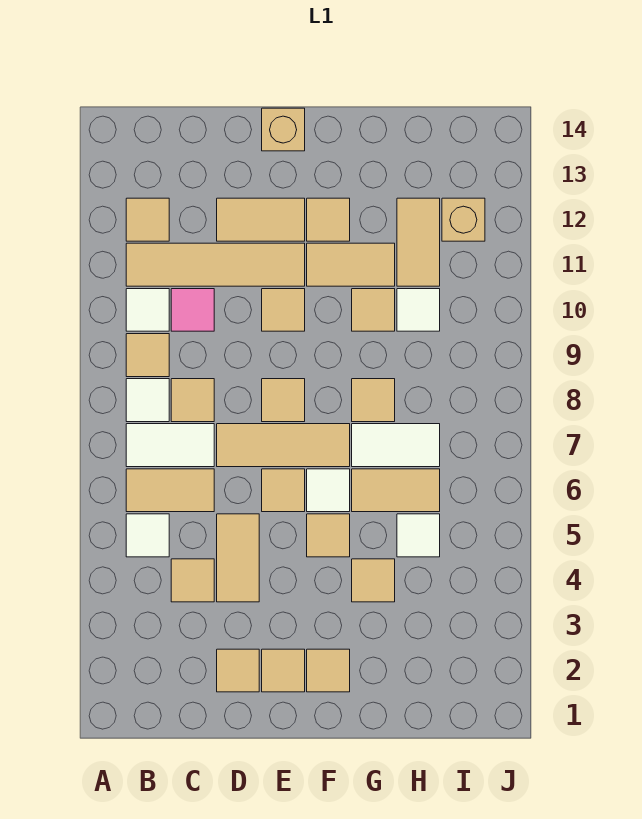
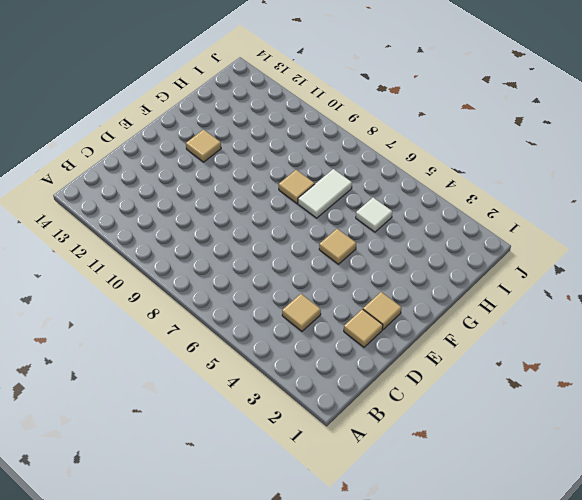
none -> white 1x1 tile [126,514,169,557]
none -> tan 1x2 tile [126,469,214,512]
none -> white 1x2 tile [126,424,214,467]
none -> white 1x1 tile [126,379,169,422]

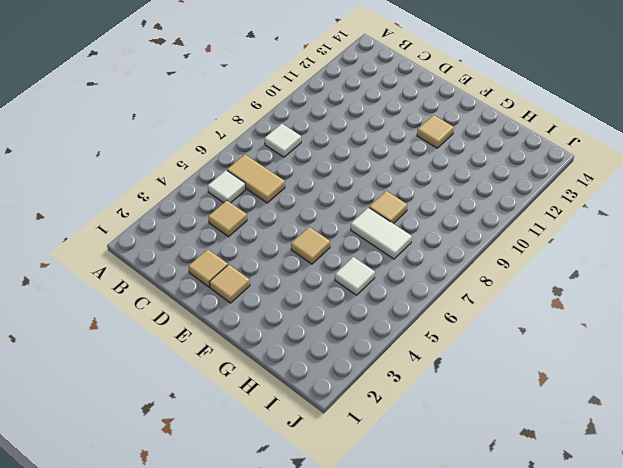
none -> white 1x2 tile [126,424,214,467]
none -> tan 1x1 tile [126,334,169,377]
none -> white 1x1 tile [126,289,169,331]
none -> tan 1x4 tile [126,243,305,286]

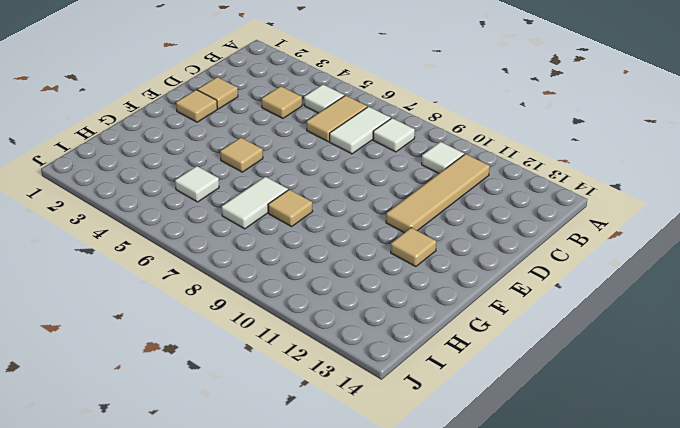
none -> tan 1x1 tile [126,334,169,377]
none -> tan 1x1 tile [126,198,169,241]
none -> tan 1x1 tile [171,379,214,422]
none -> pink 1x1 tile [171,289,214,331]

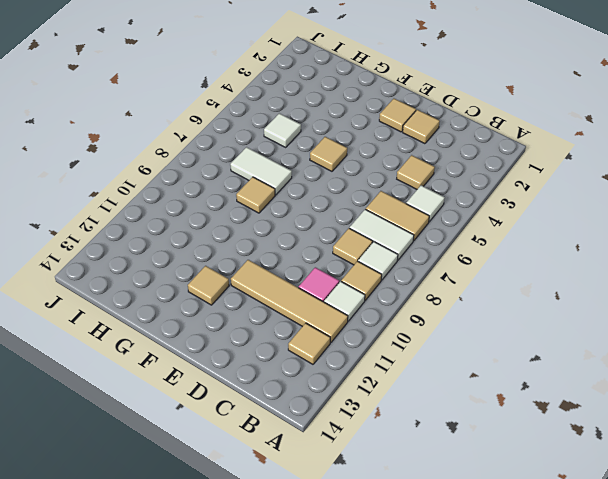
none -> tan 1x2 tile [217,514,259,602]
none -> tan 1x3 tile [217,424,350,467]
none -> tan 1x2 tile [217,198,305,241]
none -> tan 1x1 tile [262,469,305,512]

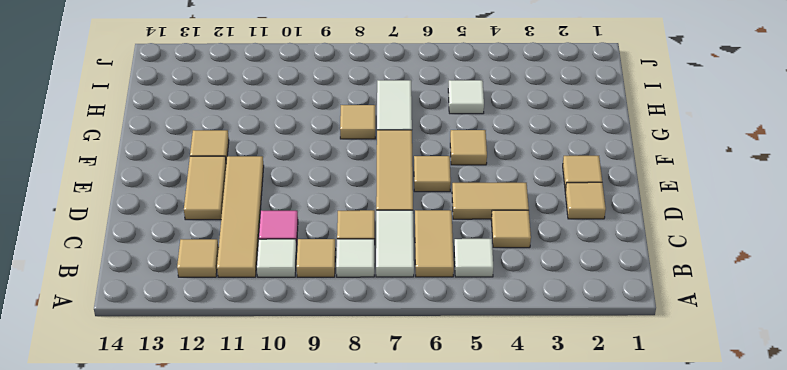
none -> tan 1x1 tile [262,379,305,422]
none -> tan 1x1 tile [262,289,305,331]
none -> tan 1x1 brick [262,108,305,151]
none -> tan 1x1 tile [307,649,350,692]

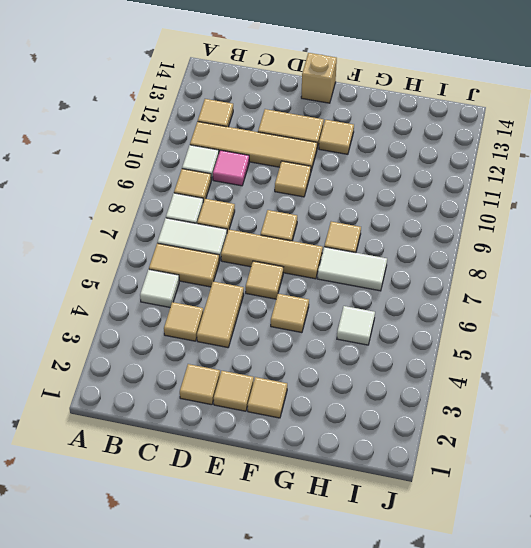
none -> white 1x1 tile [307,469,350,512]
none -> tan 1x2 tile [307,243,395,286]
none -> tan 1x1 tile [352,559,395,602]
none -> tan 1x2 tile [352,469,440,512]

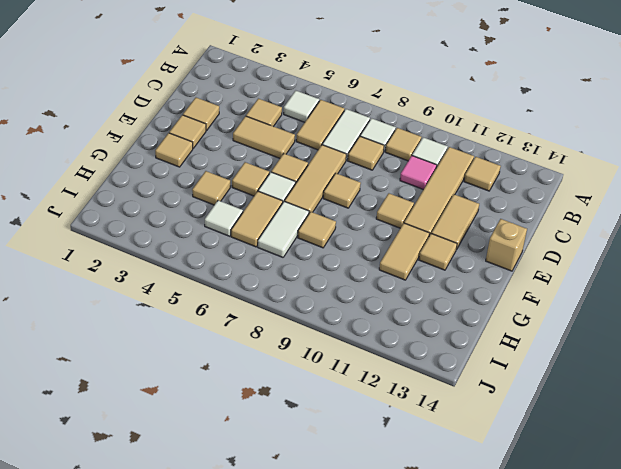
none -> tan 1x1 tile [352,289,395,331]
none -> white 1x1 tile [397,289,440,331]
none -> tan 1x2 tile [397,198,440,286]
none -> tan 1x1 brick [442,198,485,241]

